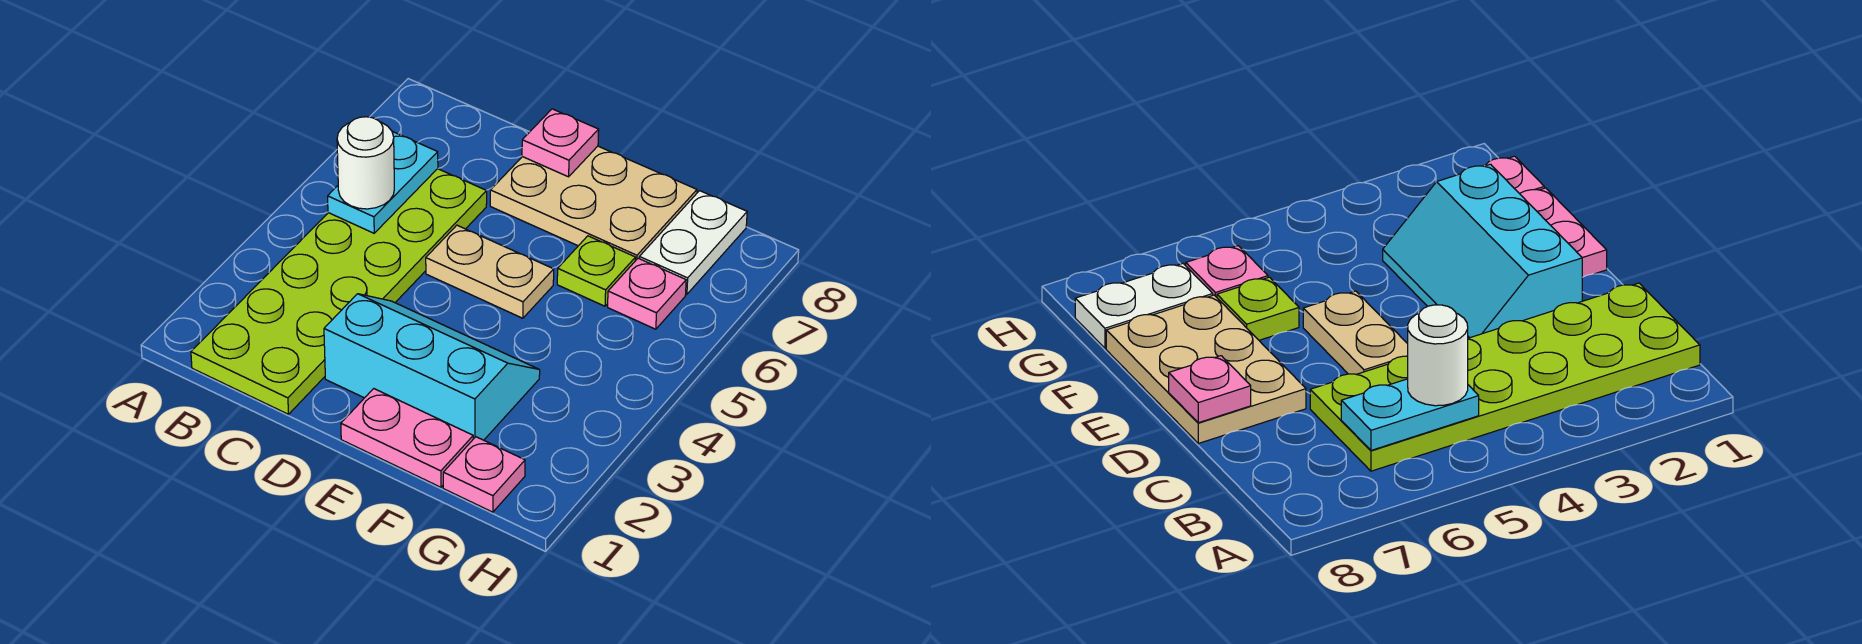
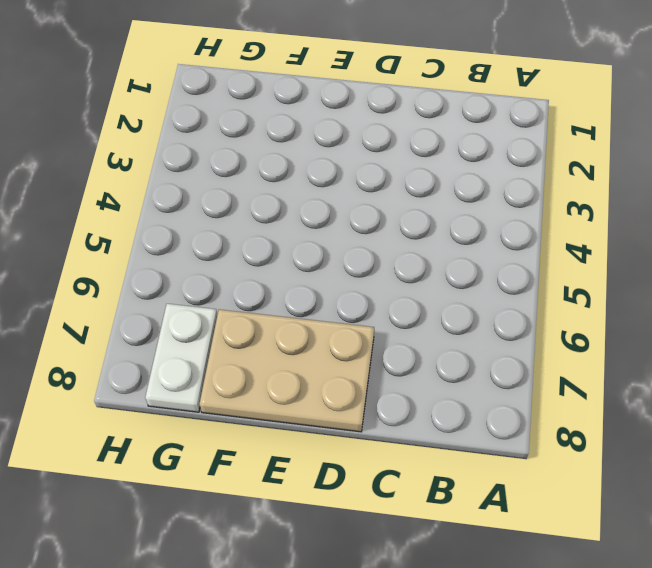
none -> lime 2x6 plate [191,169,487,414]
none -> cyan 2x3 slope [324,294,540,440]
none -> tan 1x2 plate [426,225,554,318]

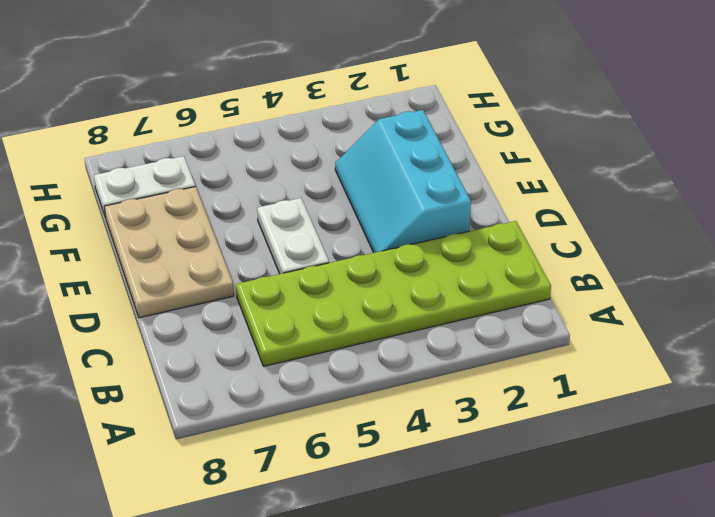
white 1x2 plate [257,198,329,274] -> tan 1x2 plate [426,225,554,318]
none -> pink 1x2 plate [341,389,473,487]
none -> lime 1x1 plate [557,236,636,306]
none -> pink 1x1 plate [443,437,525,512]

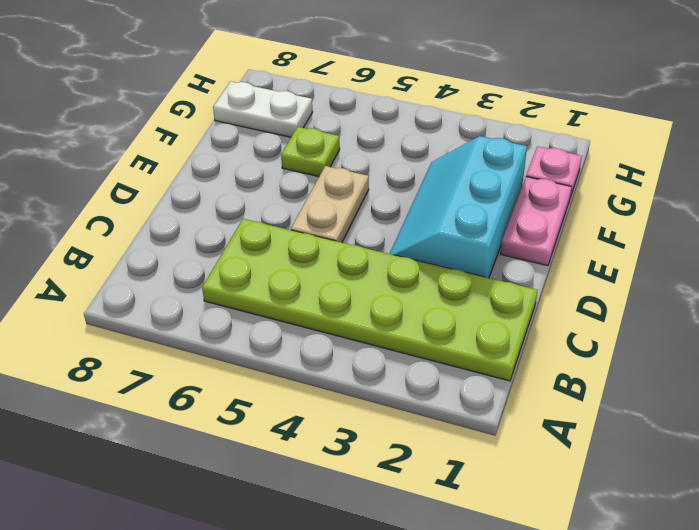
none -> tan 2x3 plate [490,146,697,261]
none -> pink 1x1 plate [608,258,686,329]
none -> cyan 1x2 plate [328,131,438,233]

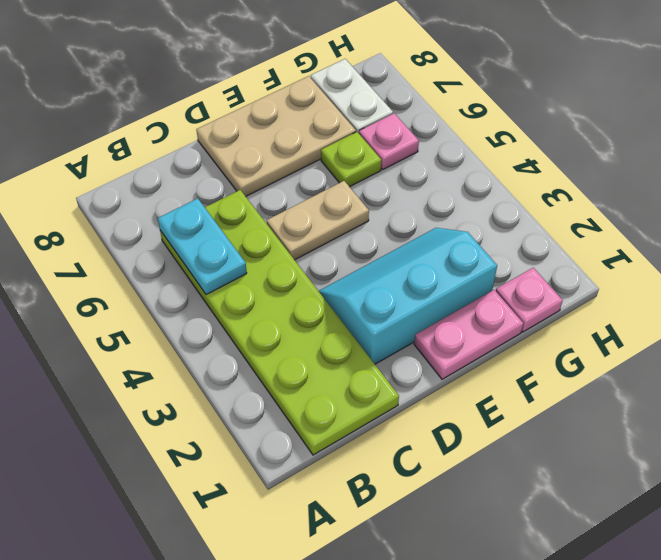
none -> pink 1x1 plate [522,109,599,177]
none -> white 1x1 round brick [337,117,394,209]

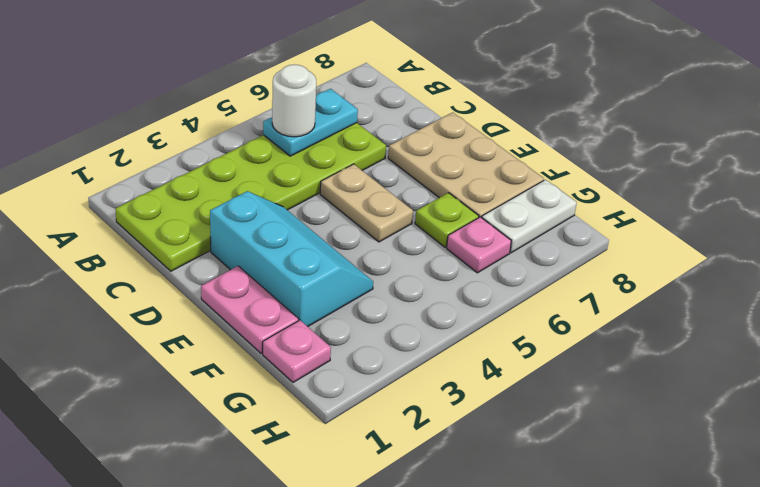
none -> pink 1x1 plate [522,109,599,177]

